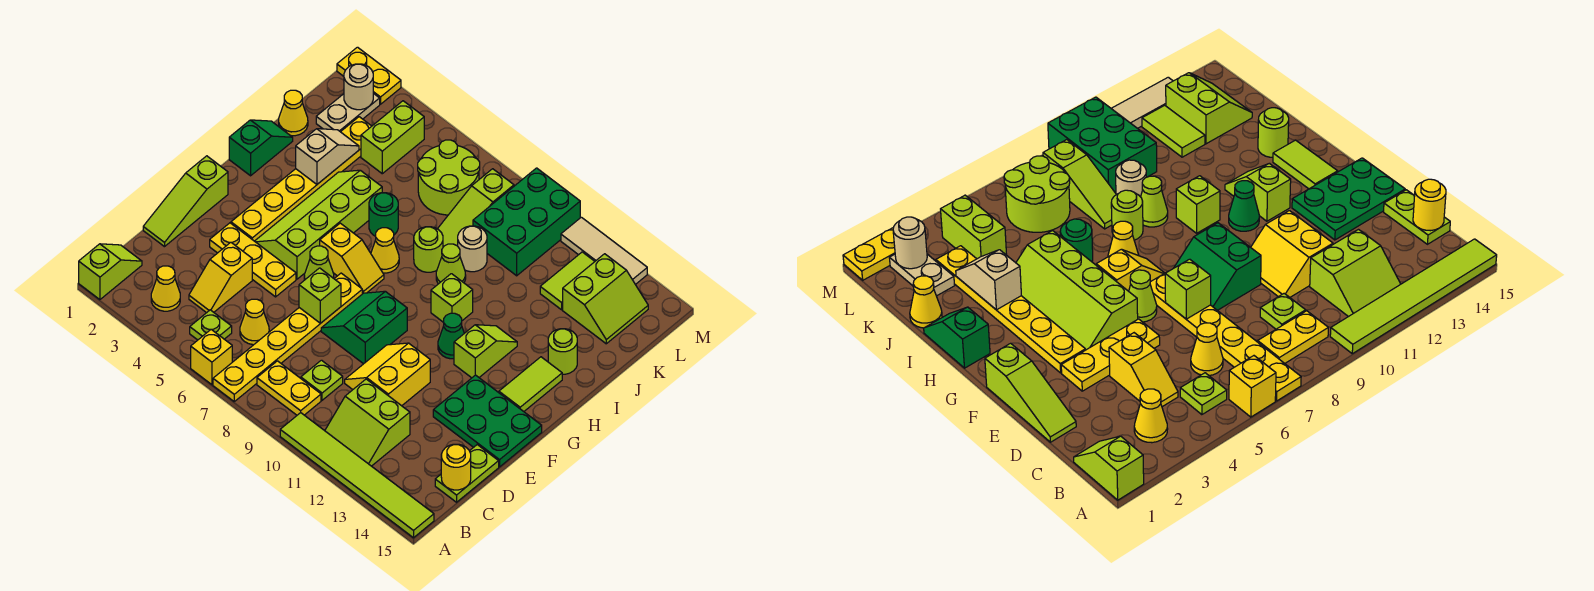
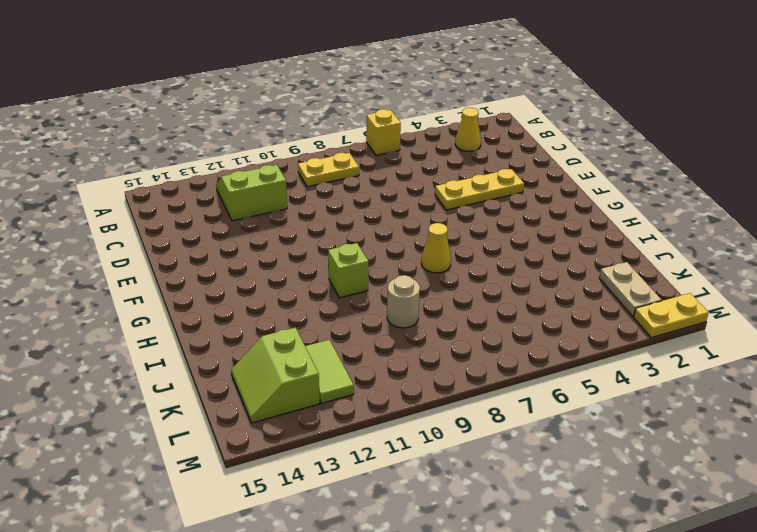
none -> lime 1x2 slope [79,244,142,300]
none -> yellow 1x6 plate [213,273,362,401]
none -> lime 1x6 tile [280,413,434,538]
none -> lime 1x1 plate [190,310,232,340]

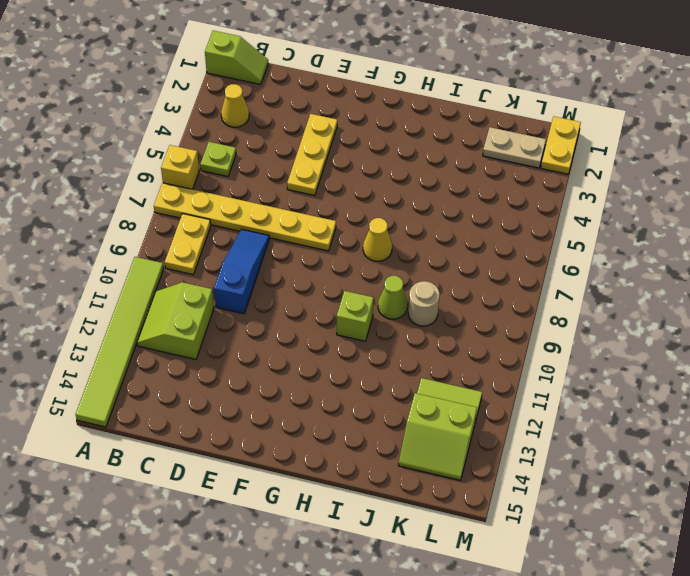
blue 1x3 slope [214,229,269,314] -> yellow 2x2 slope [345,343,430,406]
none -> yellow 1x2 slope [189,242,252,313]
none -> yellow 1x1 cone [240,299,269,345]
none -> lime 1x1 plate [301,360,343,400]
none -> lime 1x2 plate [435,445,499,502]

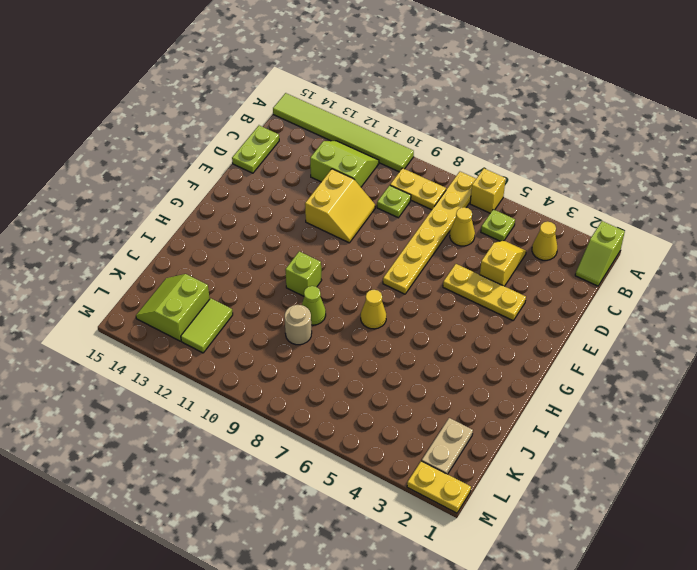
none -> lime 1x3 slope [143,156,228,247]
none -> green 2x2 slope [321,291,407,364]
none -> green 2x3 plate [433,375,542,467]
none -> yellow 1x6 plate [231,117,371,241]

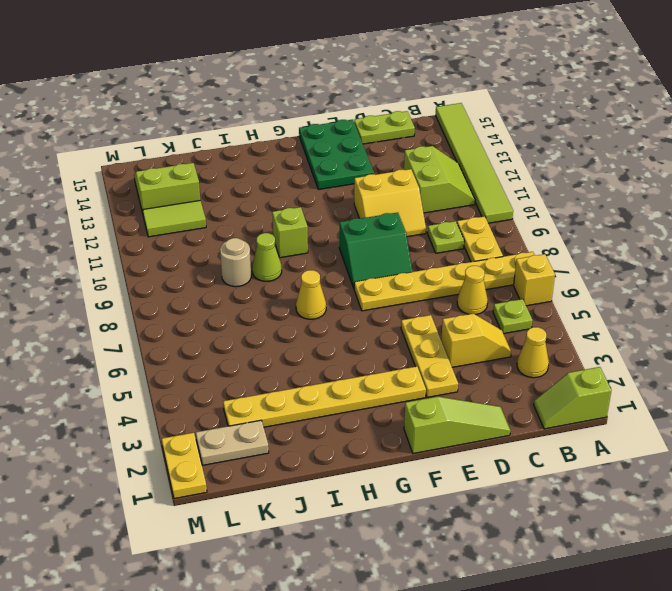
none -> lime 2x4 slope [255,170,382,279]
none -> lime 1x1 cone [304,246,334,280]
none -> yellow 1x2 slope [320,223,384,294]
none -> green 1x1 cone [438,313,464,359]

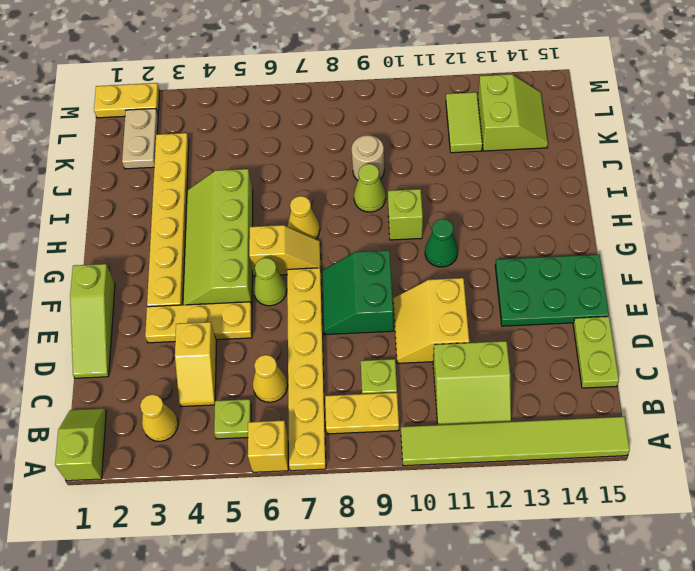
none -> lime 1x2 slope [454,325,517,378]
none -> lime 1x2 tile [499,357,562,411]
none -> green 1x2 slope [229,120,293,176]
none -> green 1x1 round brick [369,193,398,236]

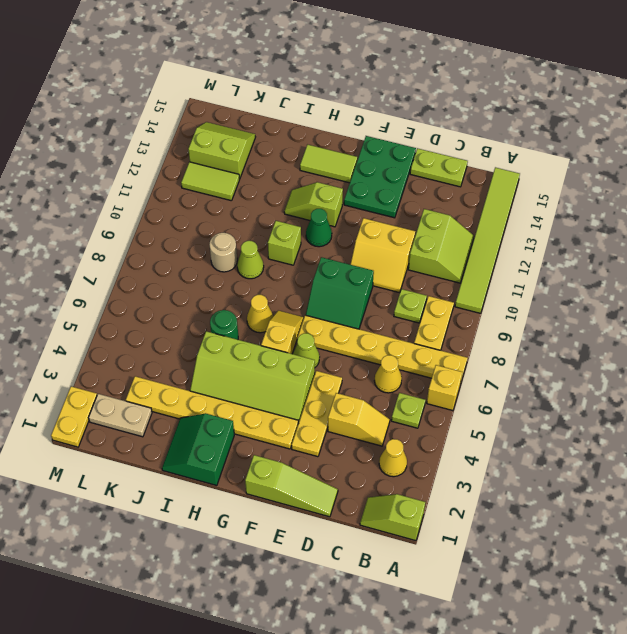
green 2x2 slope [162,413,234,486] -> green 1x2 slope [229,120,293,176]
none -> lime 1x1 round brick [414,227,443,272]
none -> lime 1x1 round brick [548,329,577,374]
none -> yellow 1x1 cone [279,90,308,136]
none -> lime 1x3 slope [438,169,514,247]

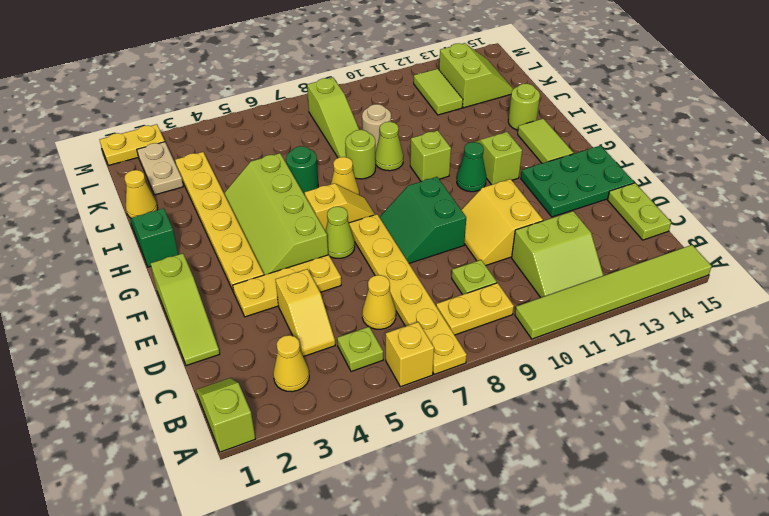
none -> lime 1x2 brick [361,101,424,174]
none -> lime 2x2 round brick [418,140,480,215]
none -> green 2x3 brick [473,168,580,276]
none -> tan 1x3 tile [561,217,647,285]

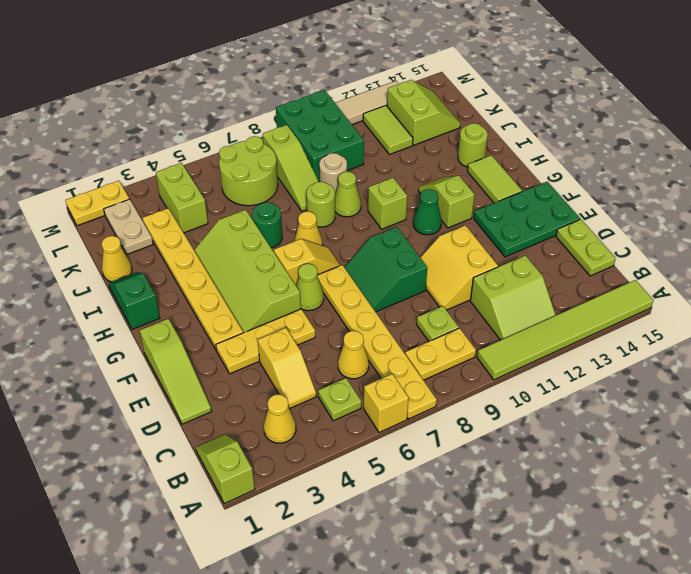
none -> yellow 1x1 round brick [441,444,471,490]
none -> lime 1x1 brick [299,268,341,323]
none -> tan 1x2 slope [296,129,359,184]
none -> tan 1x1 round brick [344,64,373,110]

